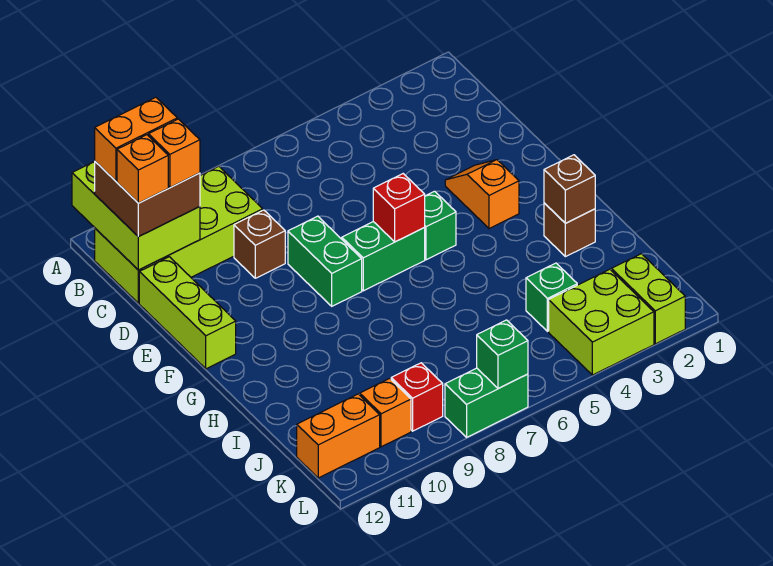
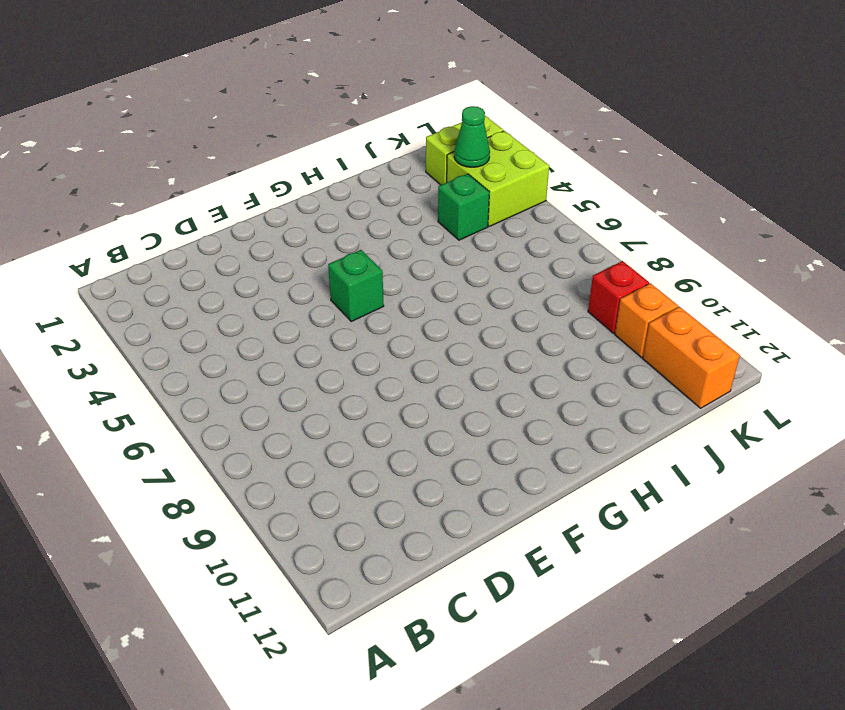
green 1x1 cone [454,106,490,167] -> none
none -> lime 2x4 brick [95,166,263,303]
none -> brown 1x1 brick [234,210,285,278]
none -> lime 1x3 brick [139,257,236,369]

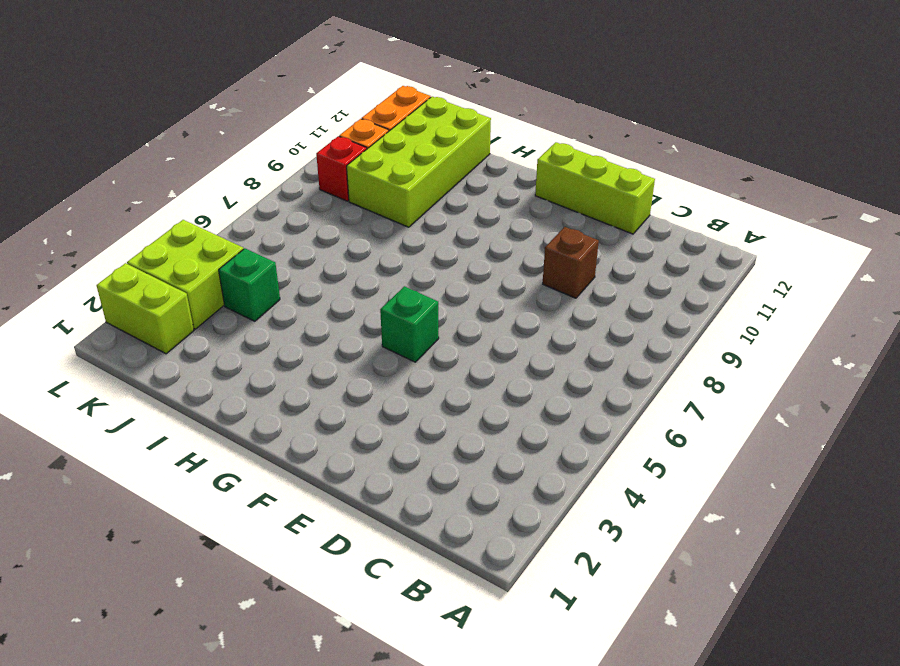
lime 2x4 brick [347,97,491,227] -> lime 2x4 brick moved to [95,166,263,303]
none -> orange 1x2 slope [445,160,519,229]
none -> green 1x2 brick [288,216,362,306]
none -> green 1x2 brick [341,222,425,291]

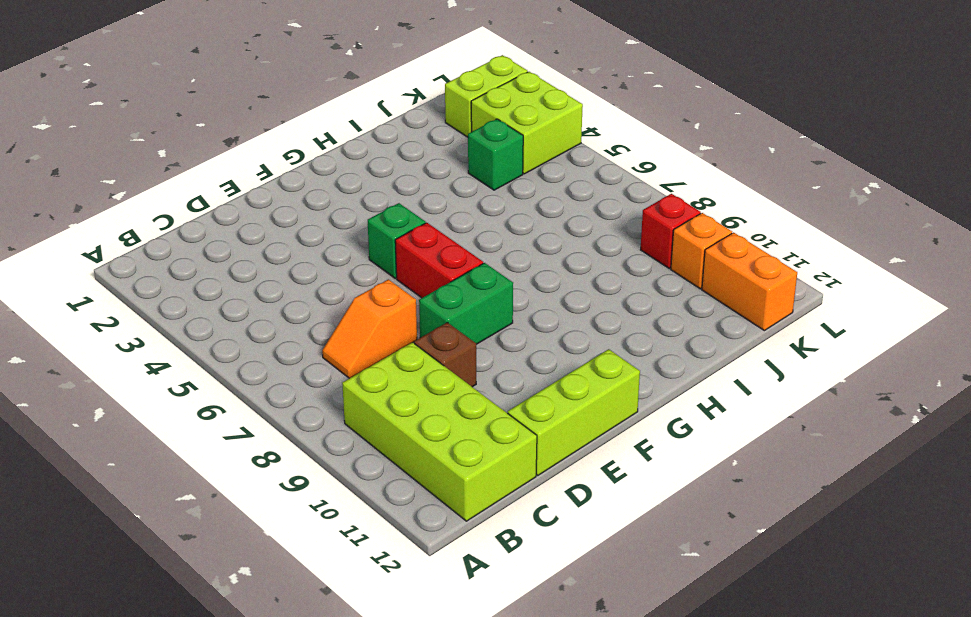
orange 1x2 slope [322,279,417,378] -> orange 1x2 slope moved to [445,160,519,229]
red 1x2 brick [395,223,483,298] -> green 1x2 brick [341,222,425,291]
none -> brown 1x1 brick [544,203,595,257]
none -> green 1x2 brick [445,368,528,437]
none -> lime 2x3 brick [72,161,200,270]

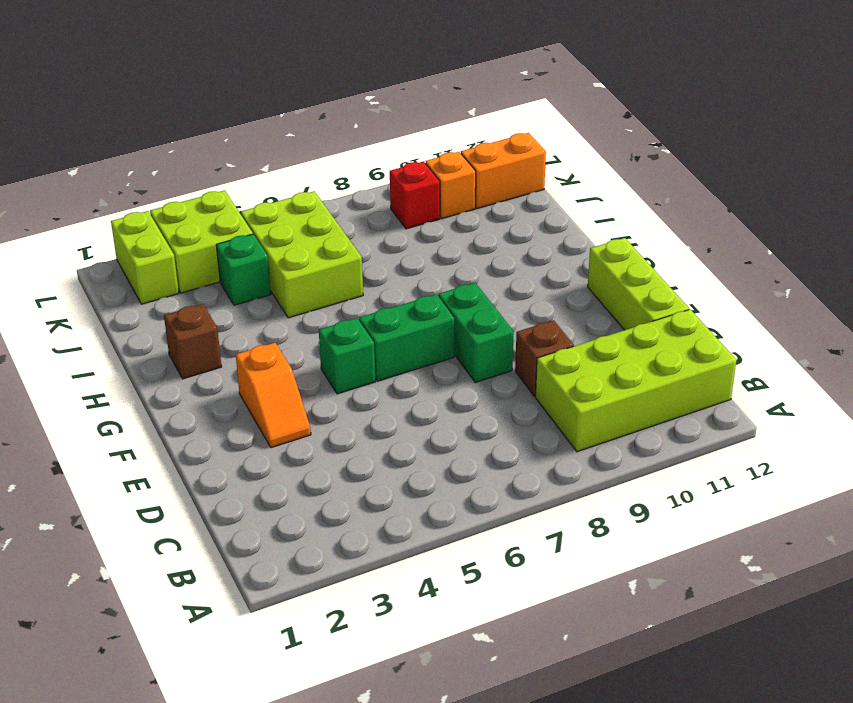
lime 2x3 brick [241,191,363,318] -> lime 2x3 brick moved to [72,161,200,270]
none -> green 1x2 brick [445,368,528,437]
none -> red 1x1 brick [373,174,425,242]
none -> brown 1x1 brick [544,155,595,223]

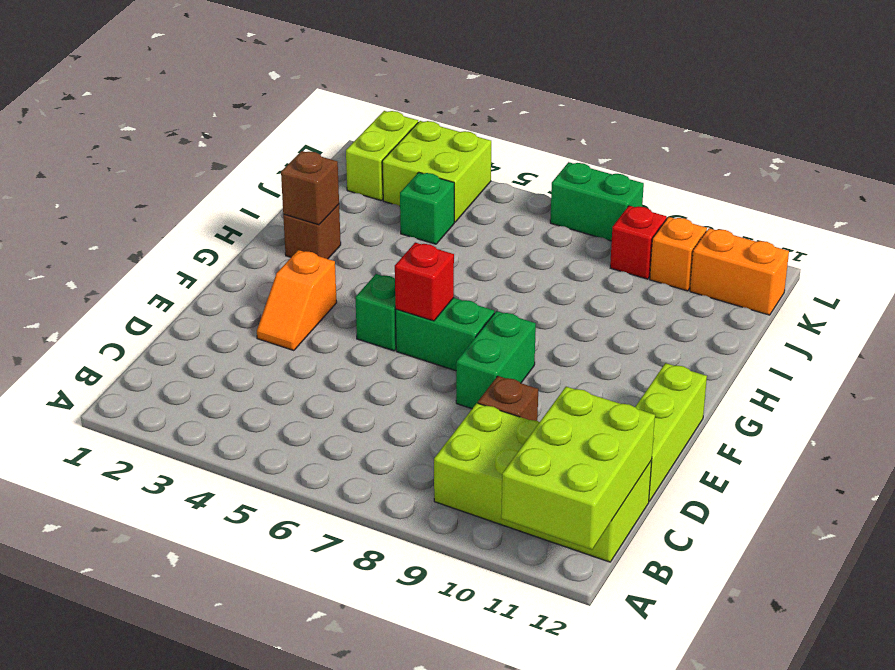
none -> green 1x1 brick [477,320,528,389]
none -> brown 2x2 brick [95,162,200,237]
none -> orange 1x2 brick [95,97,177,181]

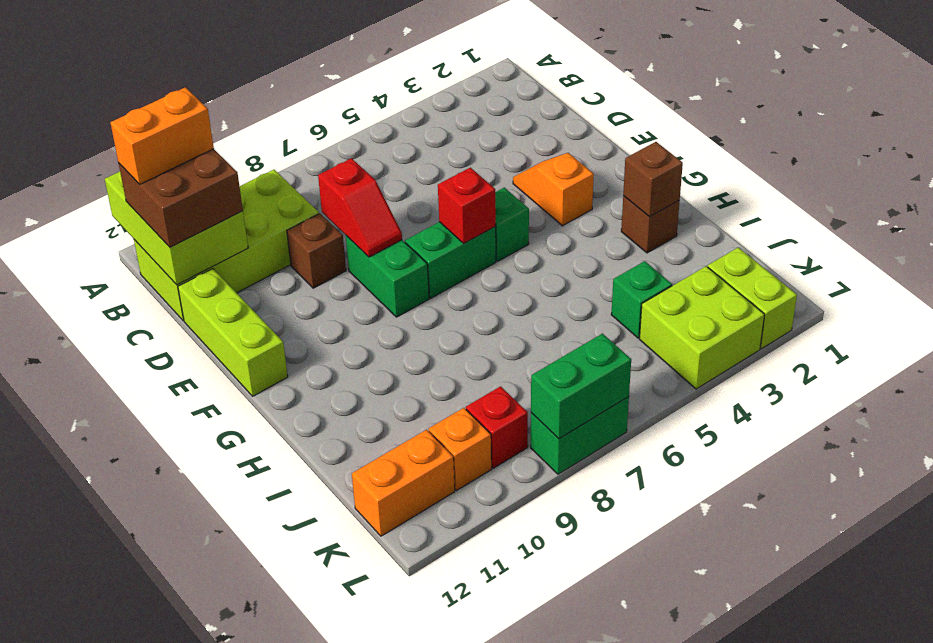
red 1x2 slope [318,158,402,257] -> none
green 1x2 brick [531,334,631,439] -> green 1x1 brick [477,320,528,389]
none -> orange 1x1 brick [148,119,200,188]
none -> orange 1x1 brick [117,135,168,203]

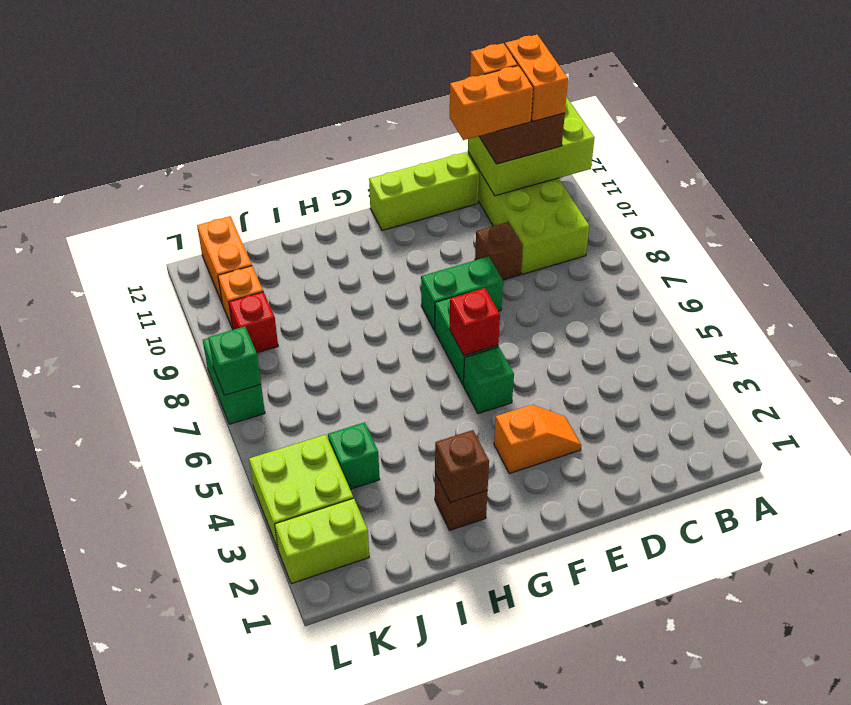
orange 1x2 brick [450,66,533,140] -> orange 1x1 brick [148,119,200,188]

